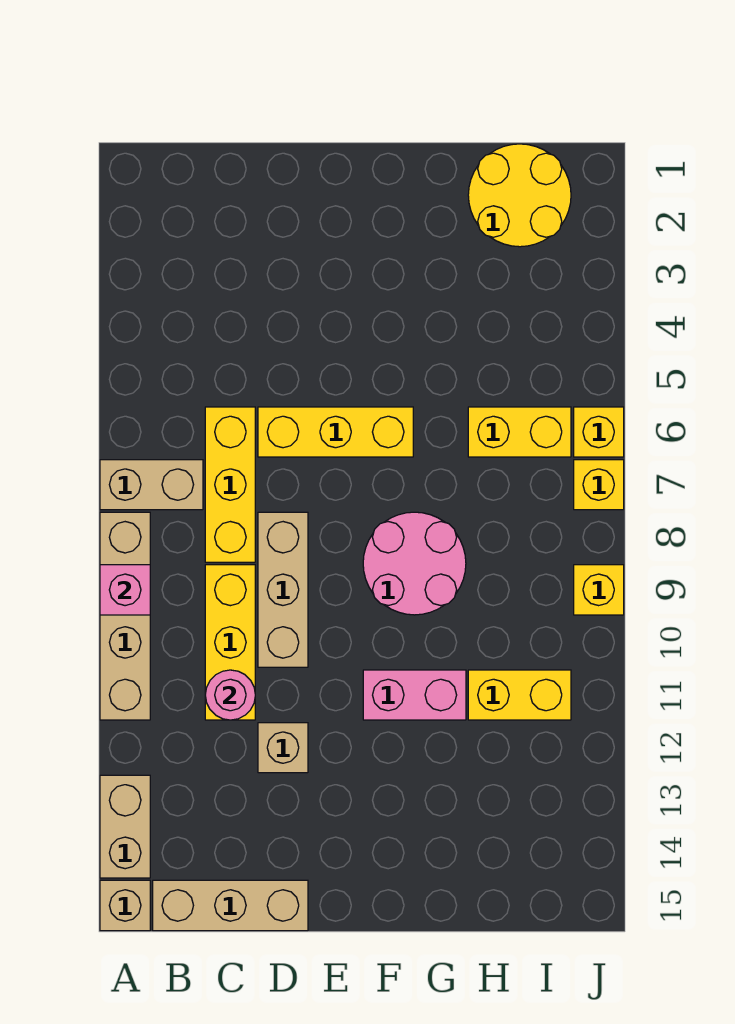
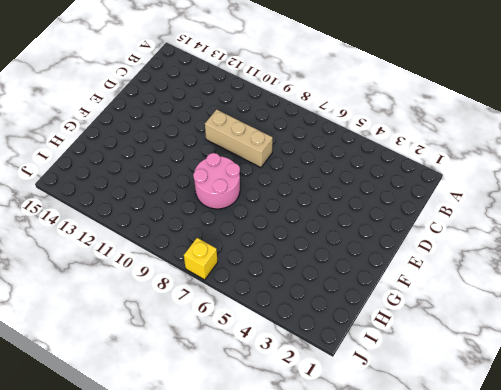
none -> tan 1x2 brick [100,460,203,510]
none -> tan 1x4 brick [100,512,150,720]
none -> tan 1x2 brick [100,775,150,878]

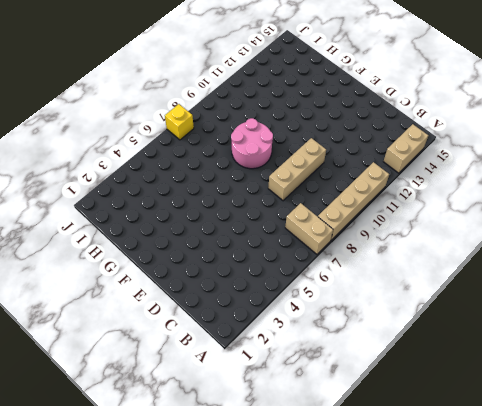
none -> tan 1x1 brick [100,880,150,931]
none -> tan 1x3 brick [153,880,308,931]
none -> yellow 1x3 brick [205,407,255,562]

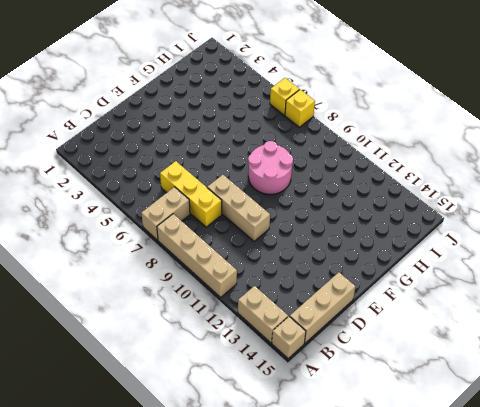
none -> yellow 1x3 brick [205,565,255,720]
none -> yellow 1x3 brick [258,407,413,457]
none -> tan 1x1 brick [258,723,308,773]

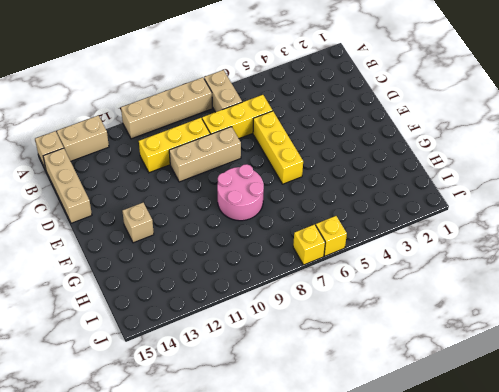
tan 1x1 brick [122,203,154,243] -> tan 1x1 brick moved to [258,723,308,773]
none -> pink 1x2 brick [363,670,466,720]
none -> yellow 2x2 round brick [468,144,571,247]
none -> yellow 1x2 brick [468,407,571,457]

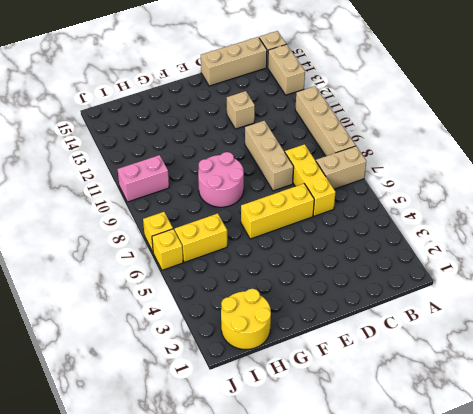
pink 1x2 brick [118,155,169,202] -> pink 1x2 brick moved to [363,670,466,720]
none -> yellow 1x3 brick [205,565,255,720]
none -> yellow 1x2 brick [468,670,571,720]
none -> yellow 1x1 brick [574,565,624,615]

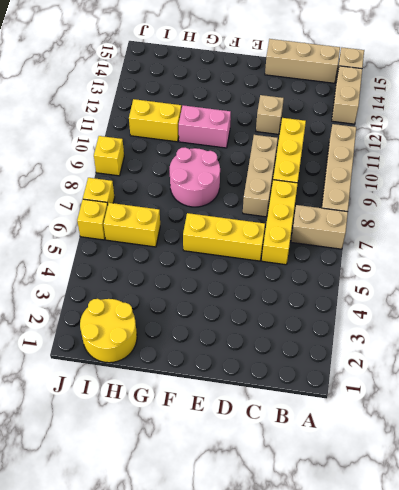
none -> pink 1x1 brick [100,565,150,615]
none -> pink 1x1 round brick [205,670,255,720]

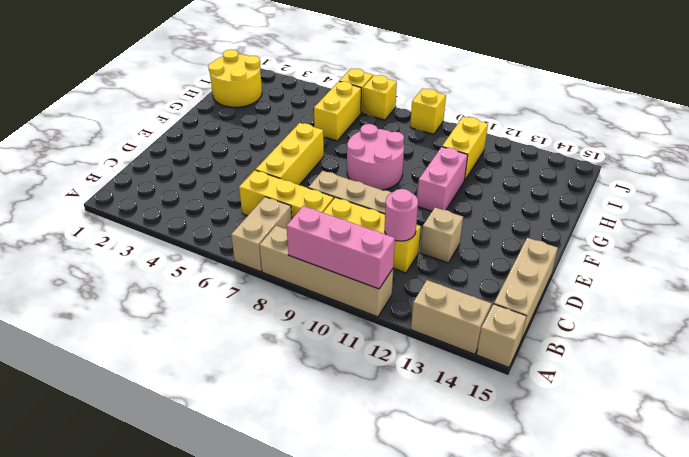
pink 1x3 brick [287,206,395,289] -> pink 1x1 brick [100,565,150,615]

